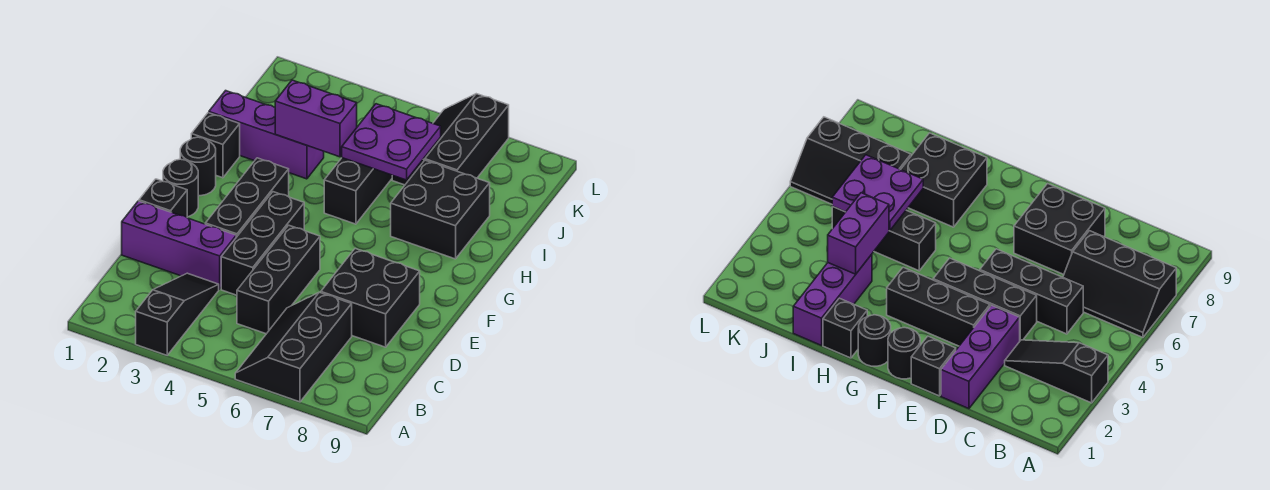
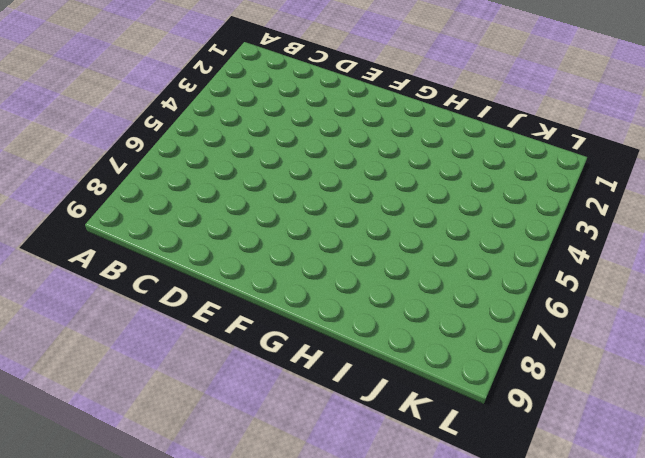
none -> black 1x3 slope [136,273,219,355]
none -> black 2x3 slope [235,292,352,402]
none -> black 1x3 brick [237,225,320,334]

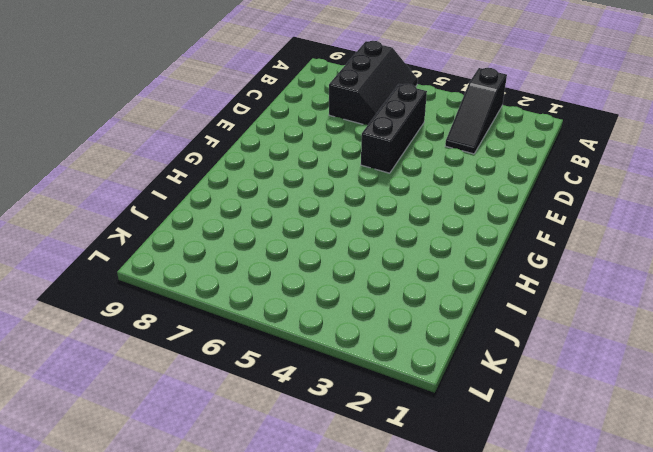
none -> purple 1x3 brick [122,201,236,289]
none -> black 1x3 brick [221,192,304,295]
none -> black 2x2 brick [321,249,420,347]

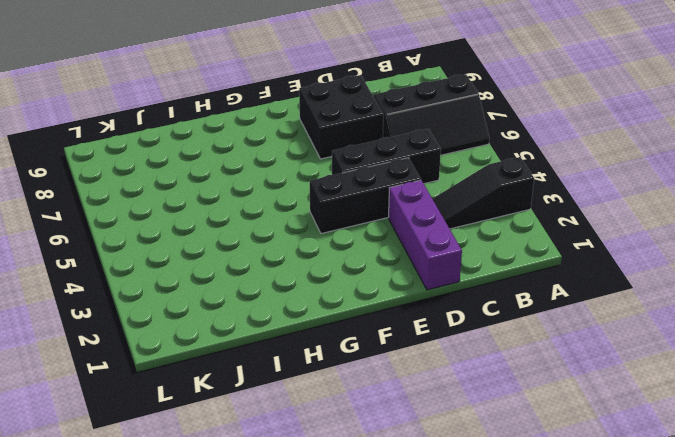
none -> black 1x1 brick [139,179,187,217]
none -> black 1x3 brick [205,158,289,237]
none -> black 1x1 round brick [163,159,198,217]

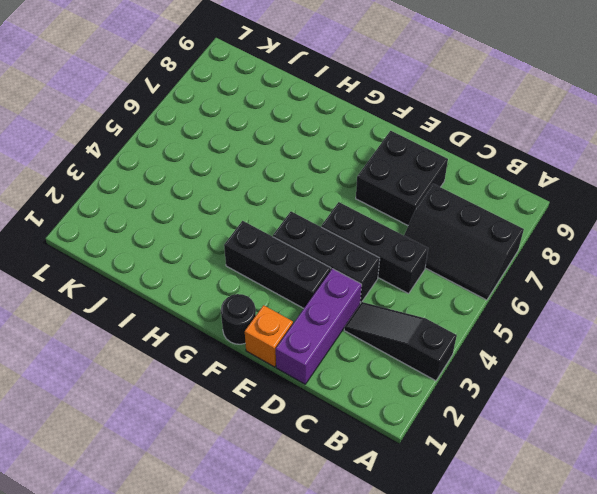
orange 1x1 brick [245,305,293,367] -> black 1x1 brick [139,179,187,217]
none -> black 1x1 round brick [180,137,216,196]
none -> black 1x1 brick [191,113,240,178]
none -> black 1x3 brick [324,158,392,224]

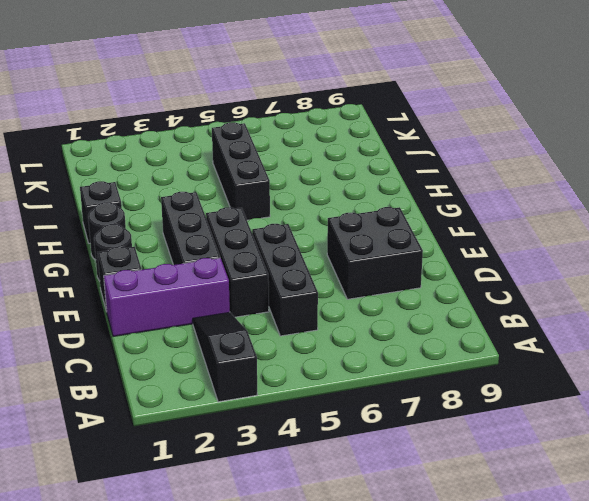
none -> black 2x3 slope [235,292,352,402]
none -> black 2x2 brick [391,160,490,259]
none -> purple 1x3 brick [209,91,324,179]

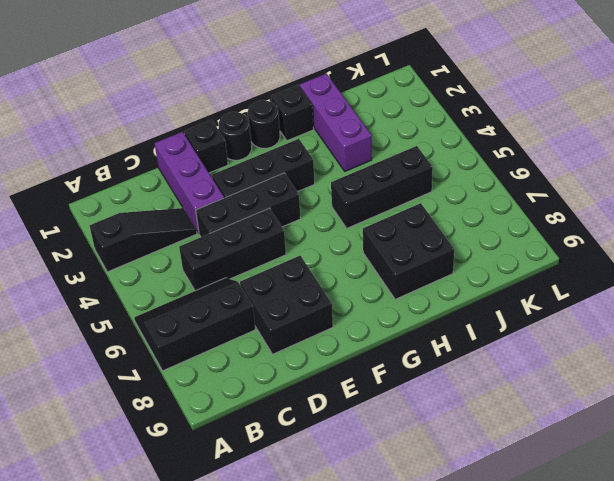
none -> black 2x3 slope [392,94,509,185]
none -> purple 1x2 brick [275,80,357,157]
none -> purple 2x2 plate [342,104,441,180]

